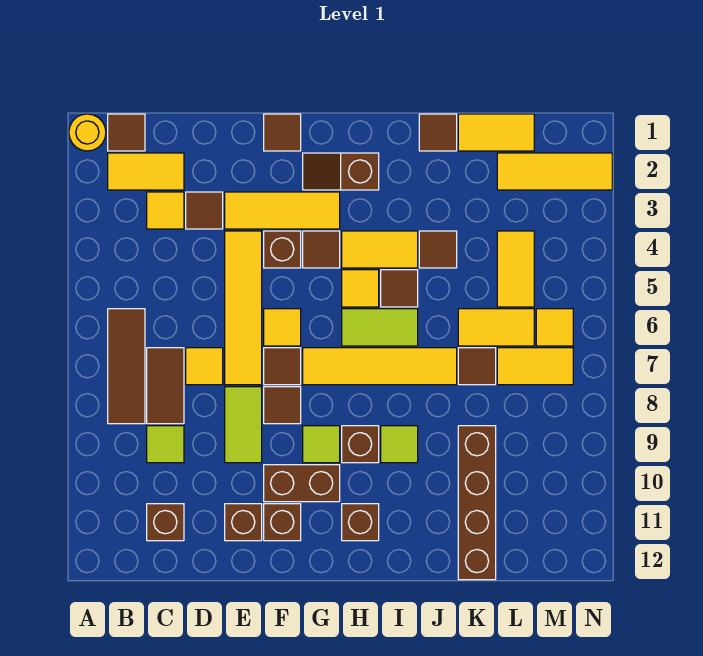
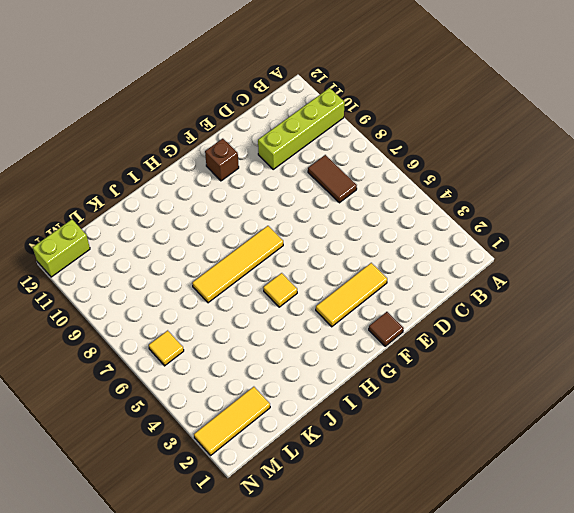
lime 1x4 brick [258,88,345,169] -> none
lime 1x2 brick [33,220,90,277] -> none
none -> yellow 1x1 round brick [69,114,106,151]
none -> brown 1x1 tile [108,114,145,151]
none -> yellow 1x2 tile [108,153,184,190]
none -> brown 1x3 tile [108,309,145,424]

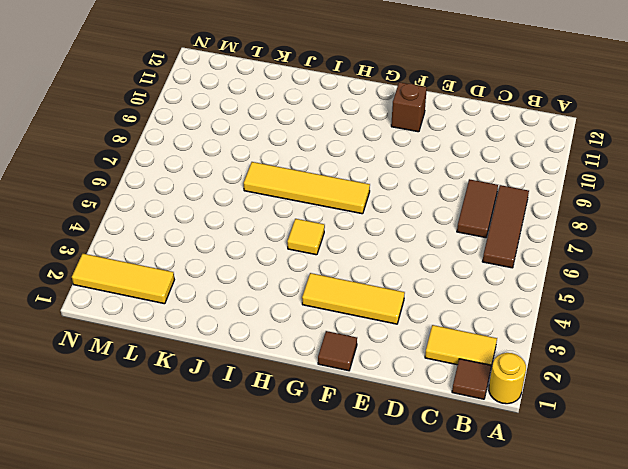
none -> yellow 1x1 tile [147,192,184,229]
none -> lime 1x1 tile [147,426,184,463]
none -> brown 1x1 brick [147,504,184,541]
none -> brown 1x1 tile [186,192,223,229]

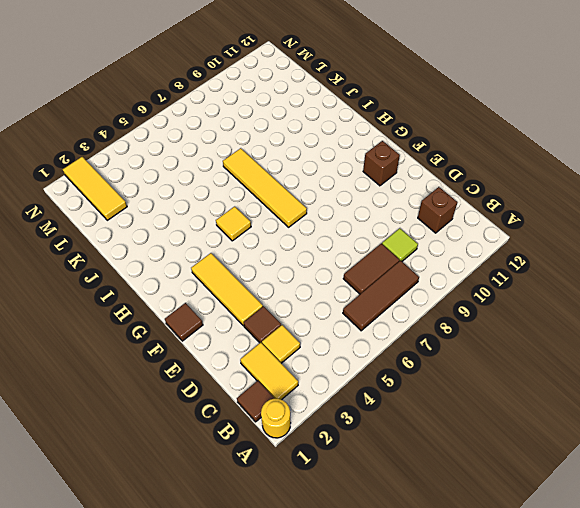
none -> yellow 1x1 tile [186,348,223,385]
none -> yellow 1x4 tile [225,231,262,385]
none -> lime 1x2 tile [225,387,262,463]
none -> brown 1x1 brick [225,504,262,541]

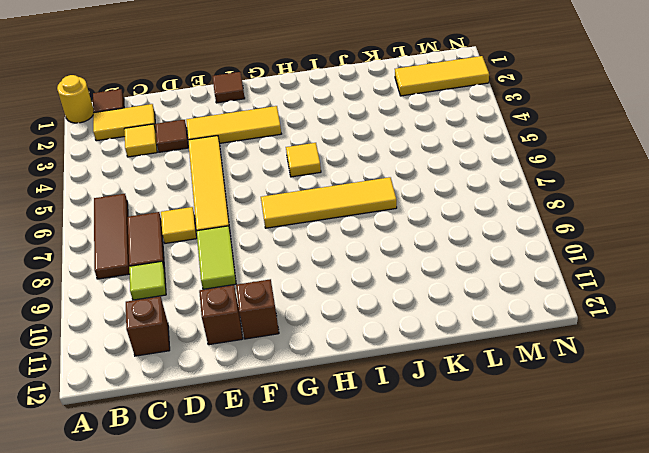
none -> brown 1x1 brick [264,231,301,268]
none -> yellow 1x1 tile [264,309,301,346]
none -> brown 1x1 tile [264,348,301,385]
none -> brown 1x1 tile [264,387,301,424]

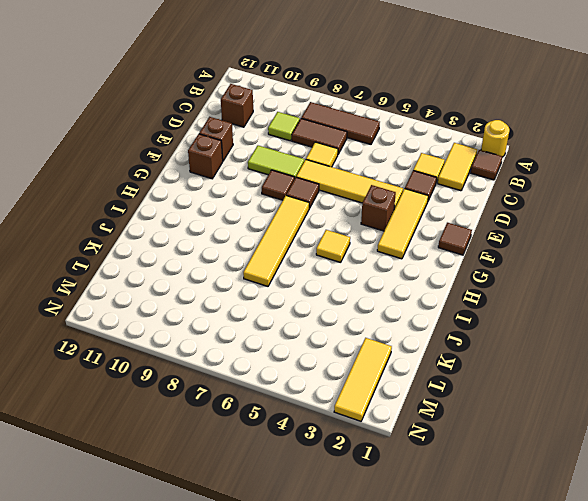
none -> yellow 1x1 tile [264,309,301,346]
none -> brown 1x2 brick [264,465,340,502]
none -> brown 1x2 slope [303,153,379,190]
none -> brown 1x1 tile [303,231,340,268]

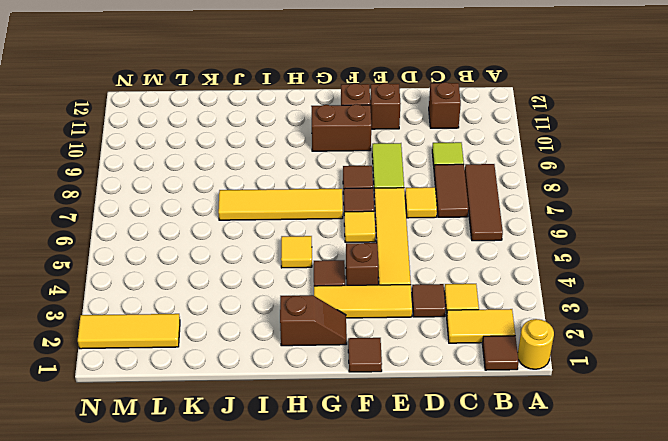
none -> lime 1x1 tile [303,426,340,463]
none -> yellow 1x2 tile [342,231,418,268]
none -> lime 1x2 tile [342,309,418,346]
none -> brown 1x1 brick [342,426,379,463]

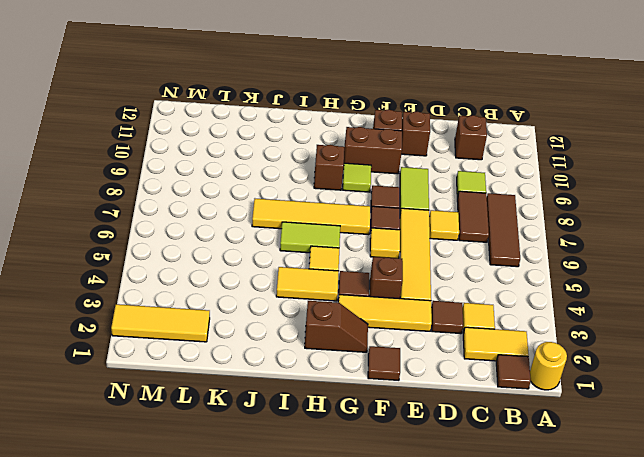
none -> brown 1x1 brick [342,504,379,541]
none -> brown 1x1 tile [381,270,418,307]
none -> lime 1x1 tile [381,426,418,463]
none -> brown 1x1 tile [419,114,457,151]

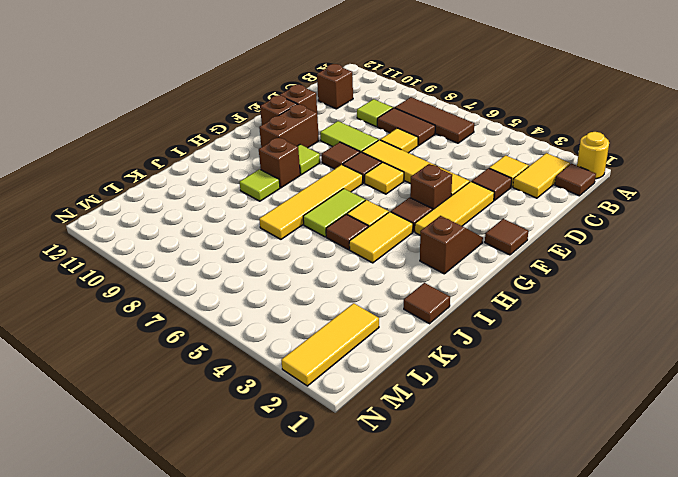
none -> brown 1x1 brick [342,504,379,541]
none -> brown 1x1 tile [419,231,457,268]
none -> yellow 1x2 tile [458,114,534,151]
none -> yellow 1x2 tile [458,309,534,346]

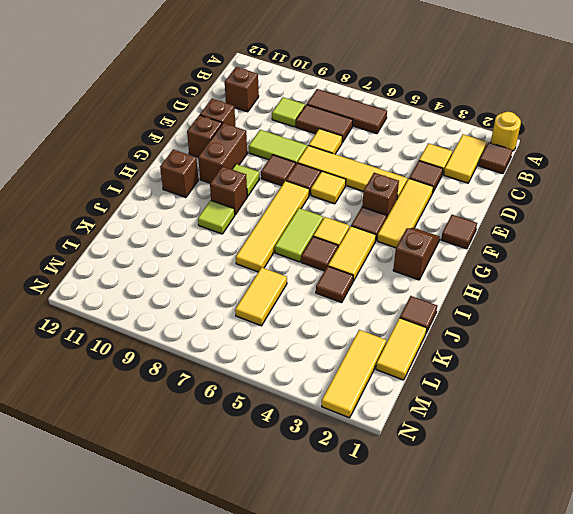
none -> brown 1x1 tile [458,348,496,385]
none -> brown 1x4 brick [458,426,496,580]
none -> yellow 1x2 tile [497,231,534,307]
none -> yellow 1x2 tile [497,348,573,385]

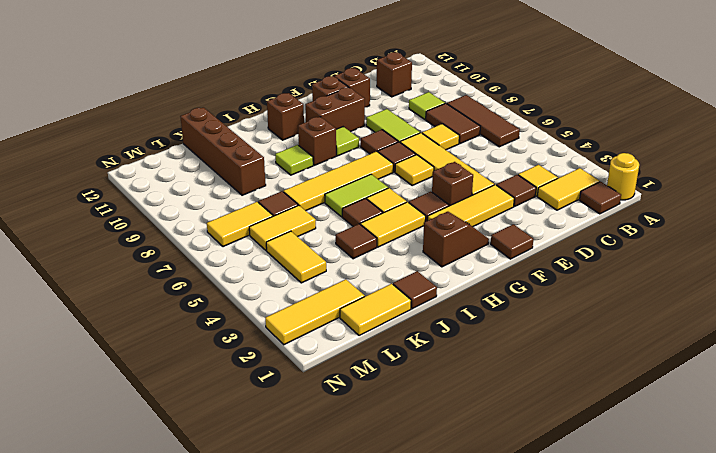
none -> yellow 1x1 tile [536,309,573,346]

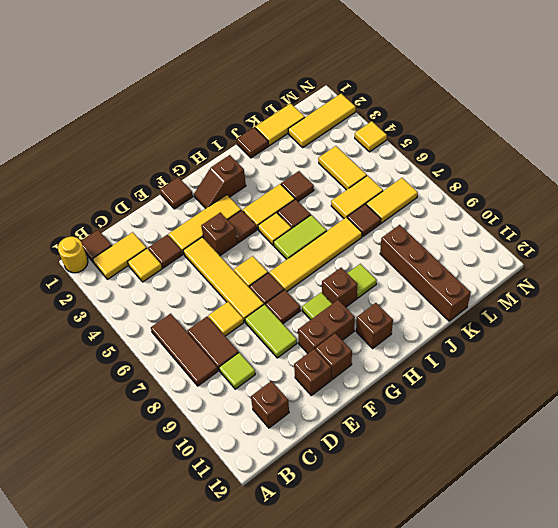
yellow 1x1 tile [355,121,387,152] -> yellow 1x1 tile moved to [536,309,573,346]

